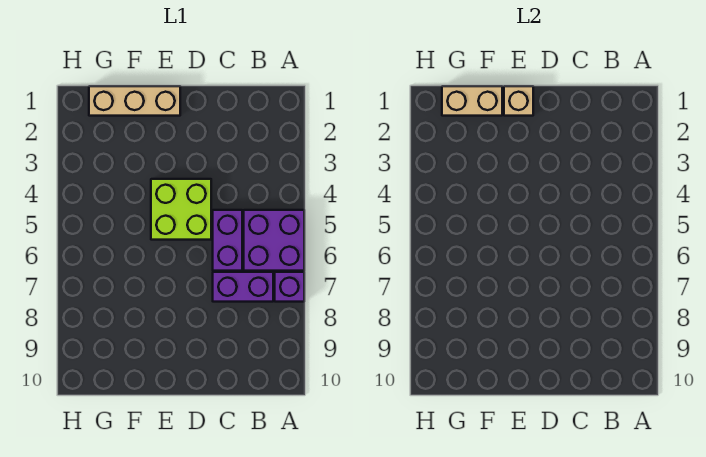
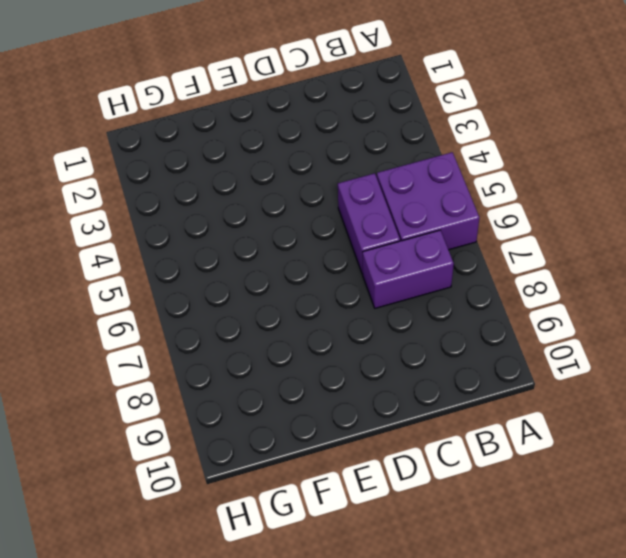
none -> purple 1x1 brick [275,272,304,302]
none -> lime 2x2 brick [151,179,211,240]

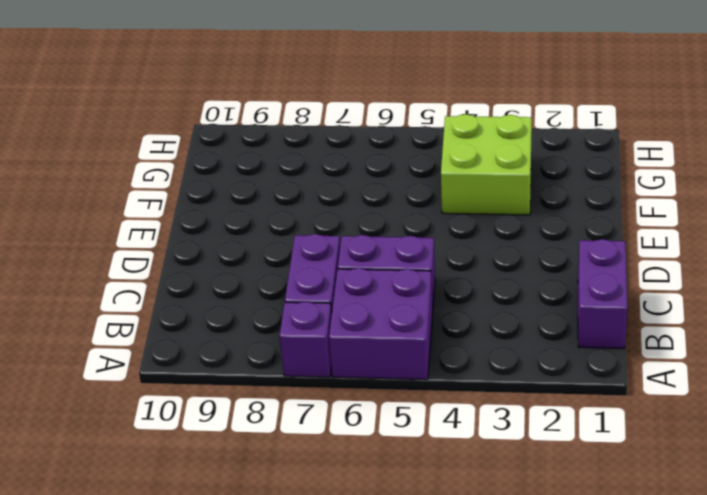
purple 1x2 brick [578,239,628,348] -> none
lime 2x2 brick [441,114,532,215] -> lime 2x2 brick moved to [151,179,211,240]
none -> tan 1x3 brick [89,86,180,116]
none -> tan 1x1 brick [504,86,533,116]

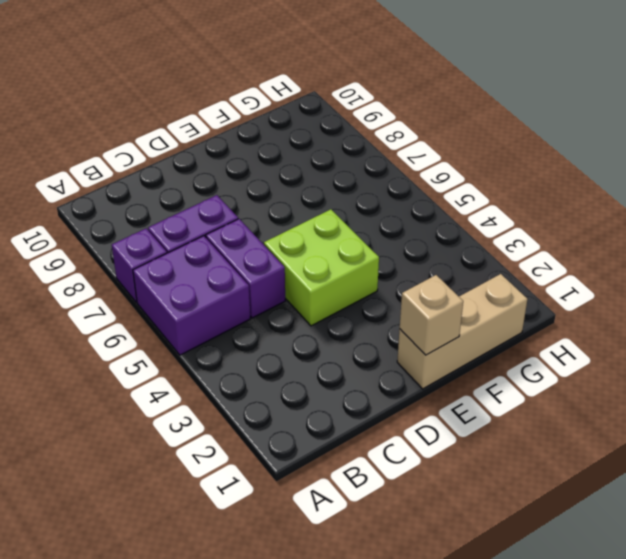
none -> tan 1x2 brick [442,86,502,116]

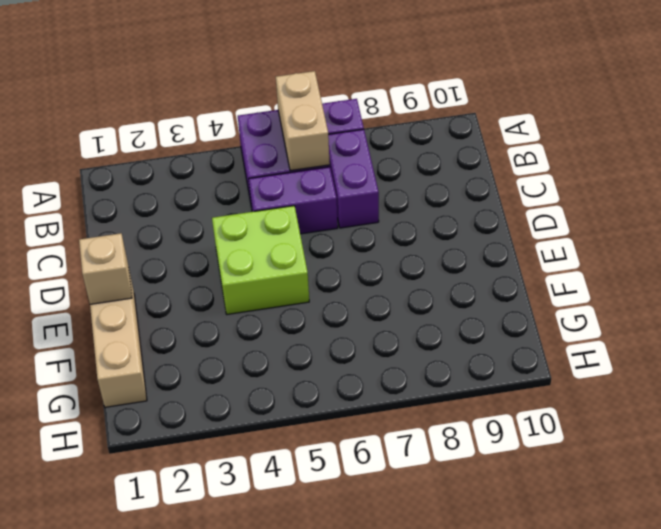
tan 1x2 brick [276,71,330,171] -> tan 1x2 brick moved to [442,86,502,116]

